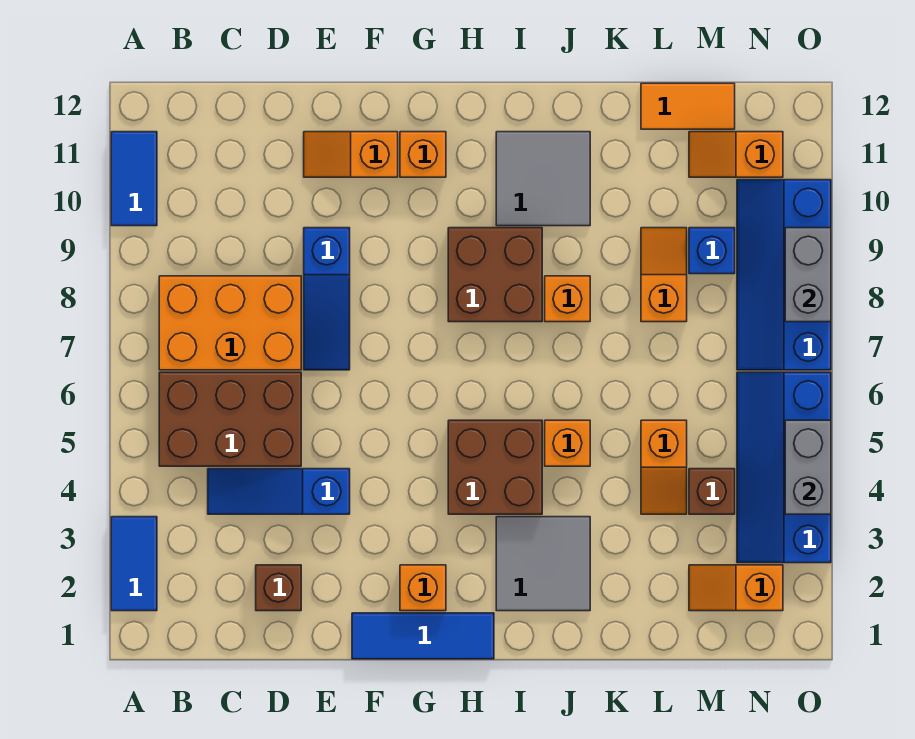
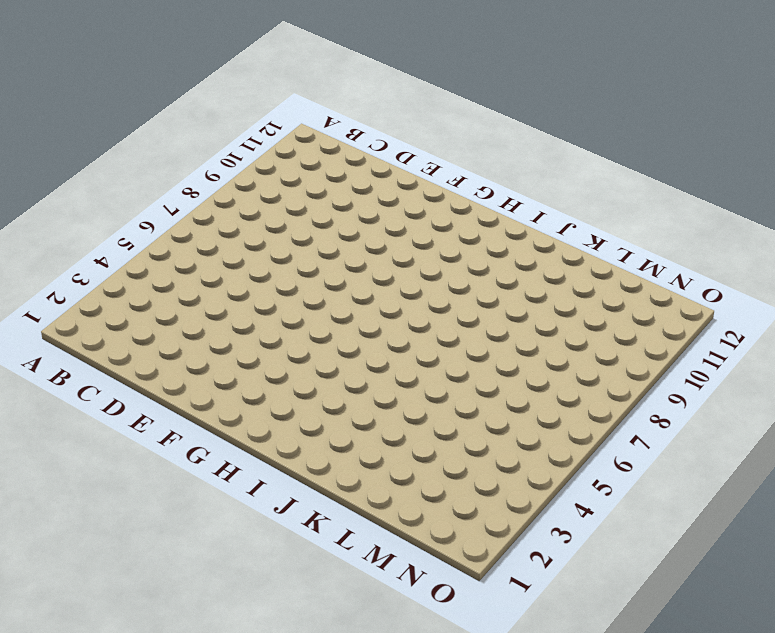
none -> blue 1x2 tile [111,517,157,611]
none -> blue 1x2 tile [111,132,157,226]
none -> brown 2x3 brick [159,372,301,466]

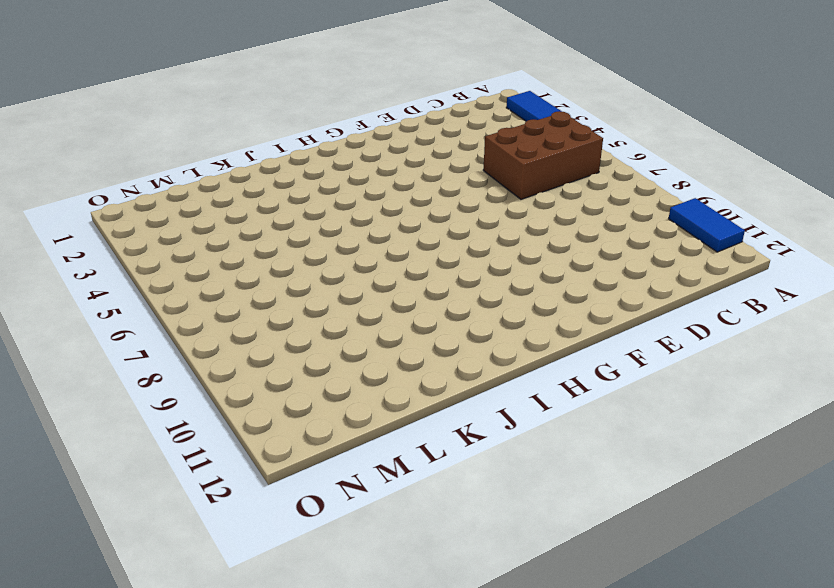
none -> orange 2x3 brick [159,276,301,370]
none -> blue 1x3 slope [208,469,350,514]
none -> brown 1x1 brick [256,565,301,611]

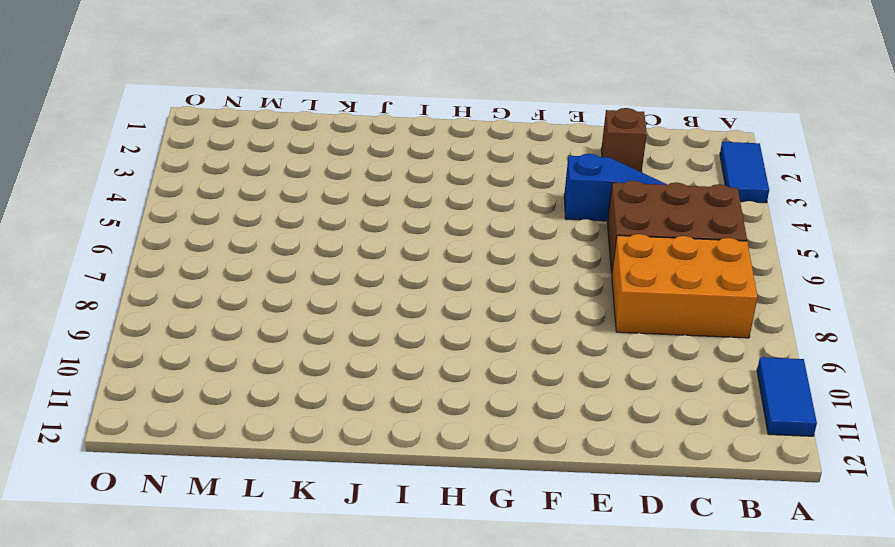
none -> blue 1x3 slope [304,228,350,370]
none -> orange 1x2 slope [304,132,398,177]
none -> blue 1x3 tile [352,613,494,659]

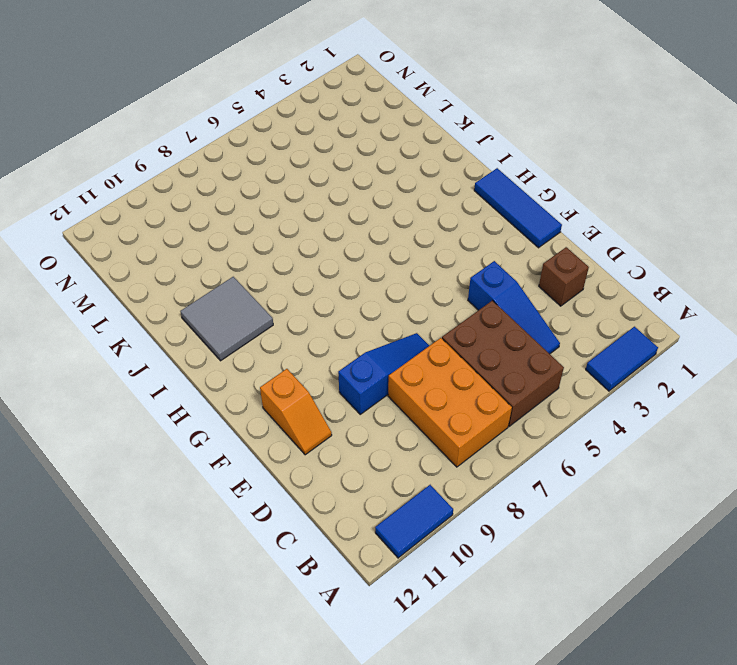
none -> orange 1x1 brick [400,565,446,611]
none -> orange 1x1 brick [400,132,446,177]
none -> brown 2x2 brick [448,420,542,514]

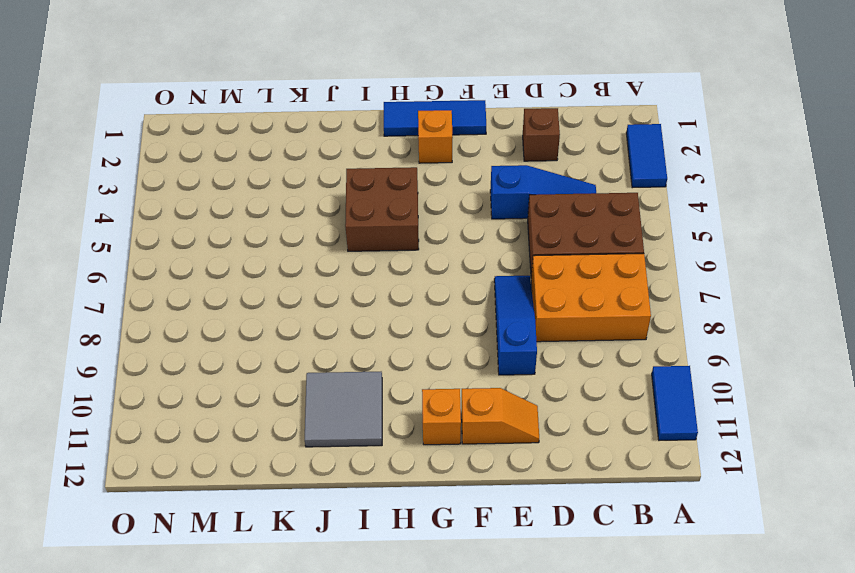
none -> brown 2x2 brick [448,228,542,322]
none -> grey 2x2 tile [496,517,590,611]
none -> orange 1x1 brick [545,420,590,466]

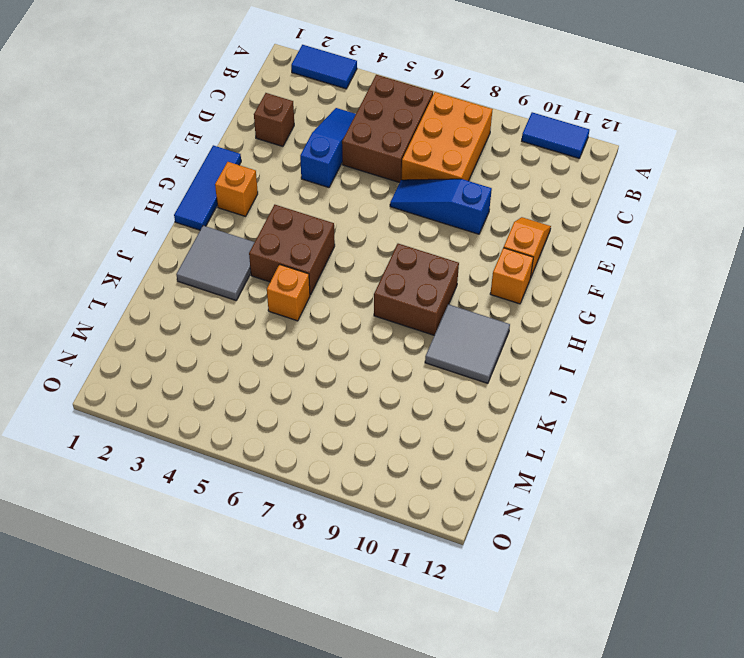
none -> orange 1x1 brick [545,276,590,322]
none -> orange 1x2 slope [641,420,687,514]
none -> orange 1x2 slope [641,228,687,322]

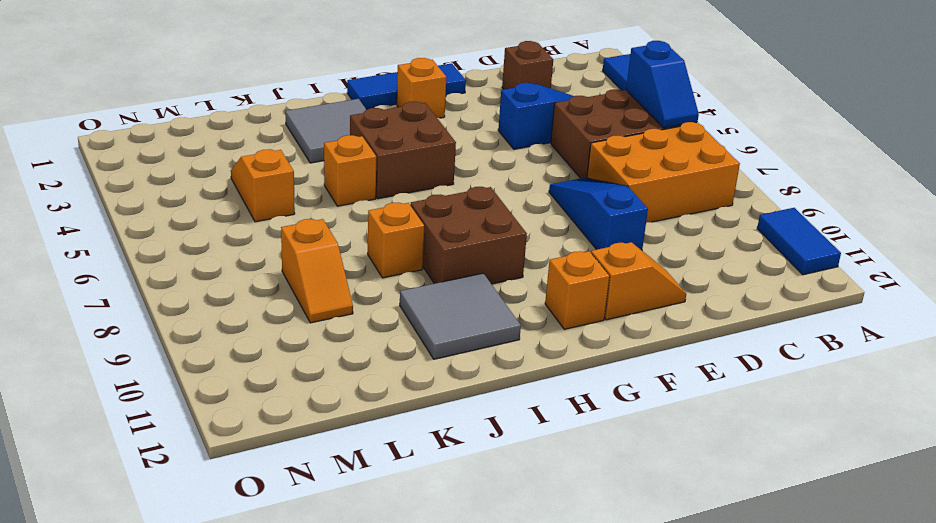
blue 1x2 slope [626,41,699,128] -> none
none -> orange 1x2 tile [641,83,735,129]
none -> orange 1x2 slope [689,565,783,611]
none -> brown 1x1 brick [689,469,735,514]

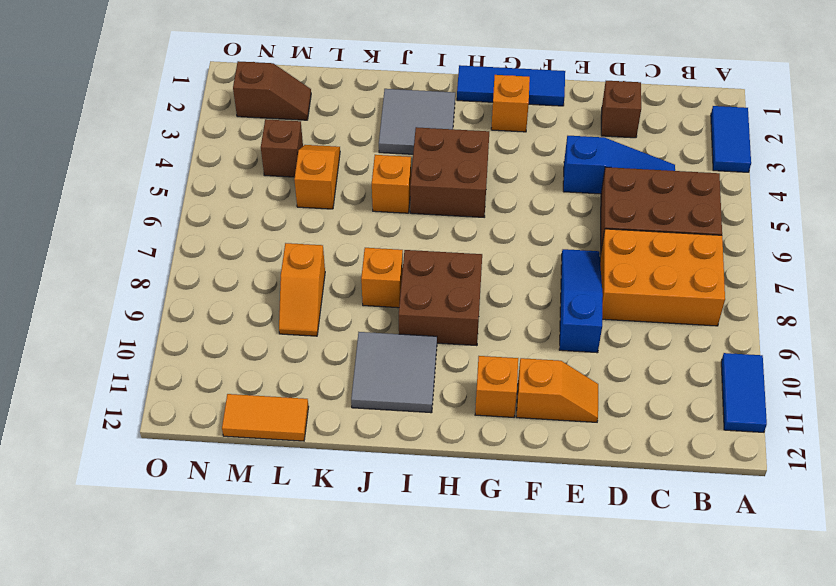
brown 1x2 slope [233,61,311,120] -> orange 1x2 slope [689,565,783,611]
none -> blue 1x1 brick [689,228,735,274]
none -> orange 1x2 slope [689,132,783,177]
none -> blue 2x4 slope [737,372,831,563]

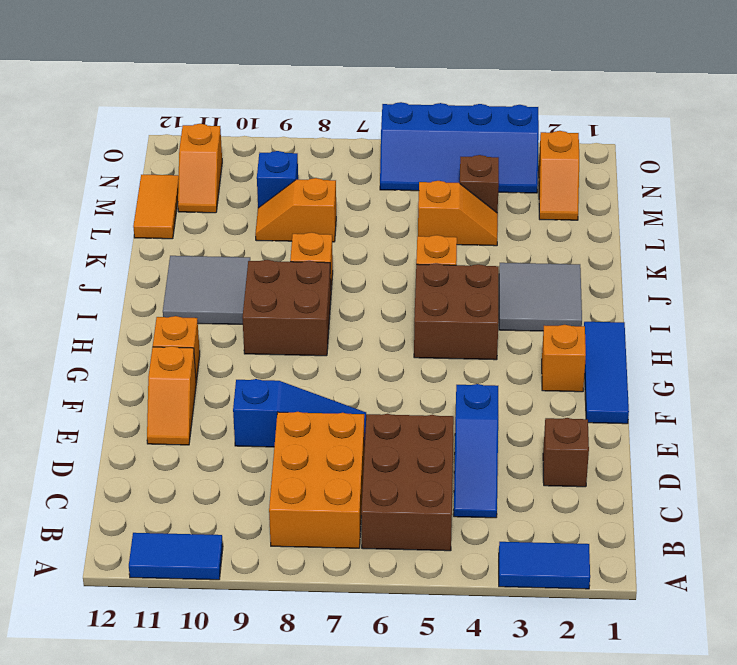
none -> blue 2x4 slope [737,180,831,370]
none -> grey 1x2 brick [785,420,831,514]
none -> grey 1x2 brick [785,228,831,322]

